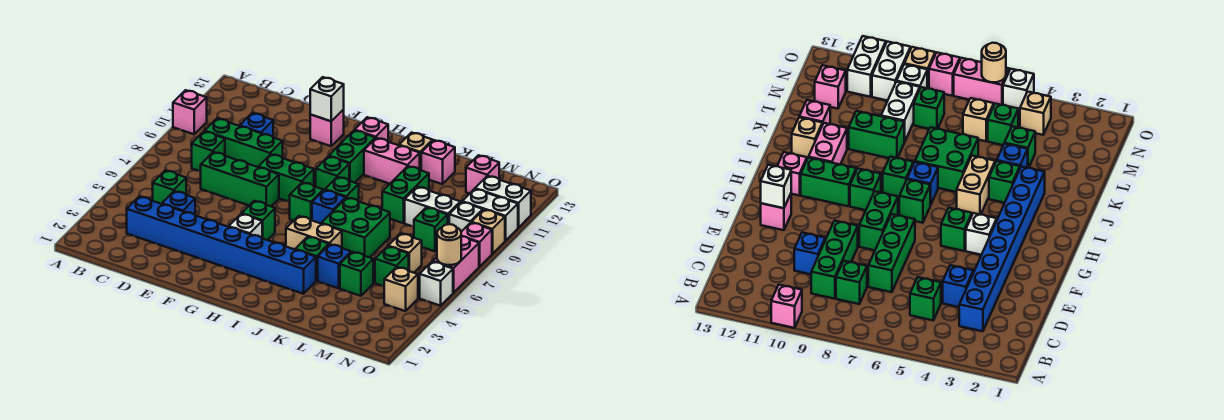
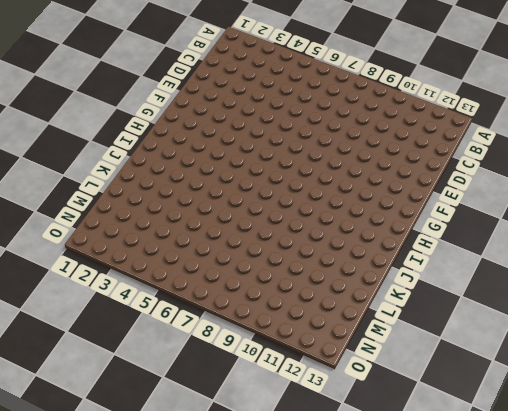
none -> pink 1x1 brick [173,90,207,134]
none -> blue 1x8 brick [127,197,316,294]
none -> green 1x1 brick [153,171,186,204]
none -> green 1x1 brick [192,131,225,172]

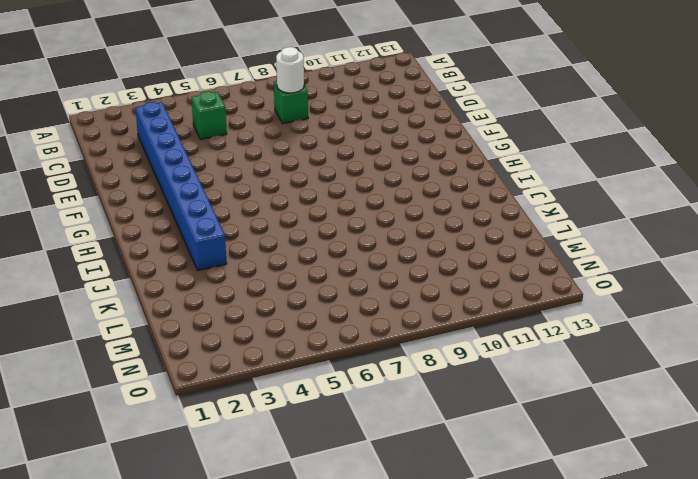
white 1x1 round brick [276,47,304,93] -> none
none -> pink 1x1 brick [173,90,207,134]
none -> green 1x3 brick [205,119,283,167]
none -> blue 1x1 brick [162,191,195,215]
none -> green 1x3 brick [201,152,279,207]

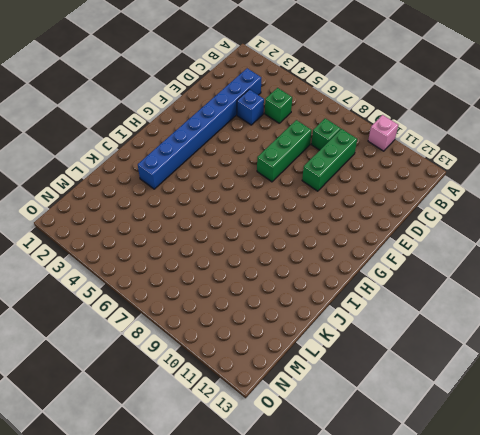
none -> blue 1x1 brick [240,113,273,137]
none -> green 1x2 brick [259,154,314,202]
none -> pink 1x1 brick [310,109,344,146]
none -> white 1x1 brick [229,214,262,238]

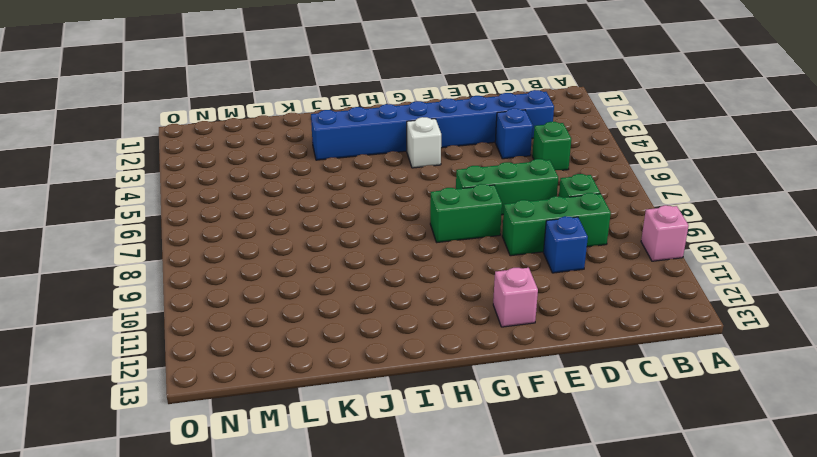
none -> green 1x1 brick [242,201,275,240]
none -> green 1x1 brick [290,182,323,221]
none -> green 1x1 brick [315,156,349,191]
none -> green 1x2 brick [329,130,375,183]

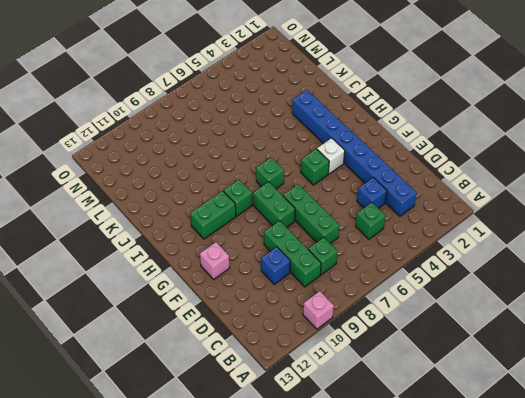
none -> pink 1x1 brick [355,117,388,141]
none -> tan 1x2 brick [286,216,342,249]
none -> blue 1x1 brick [312,190,346,223]
none -> green 1x1 brick [325,177,359,202]

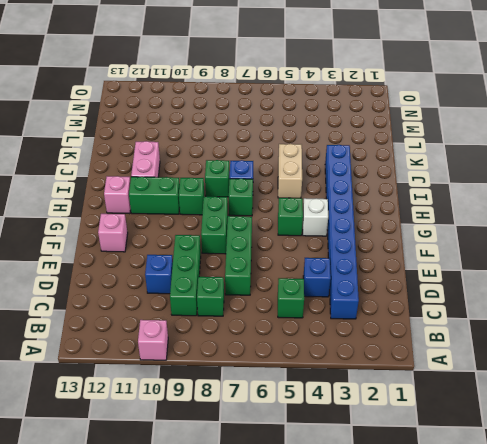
none -> green 1x1 brick [295,237,329,281]
none -> green 2x2 brick [321,198,390,258]
none -> tan 1x1 brick [399,133,433,170]
none -> blue 1x1 brick [318,244,351,288]

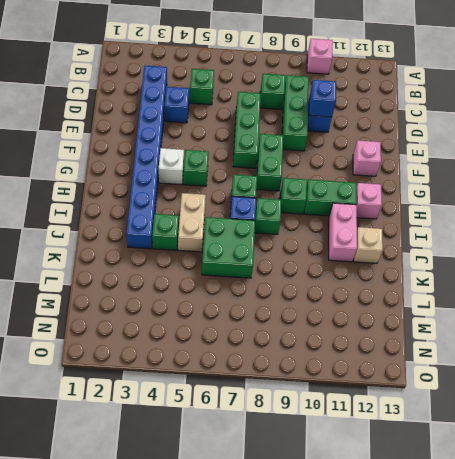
blue 1x1 brick [309,80,336,117] -> blue 1x1 brick moved to [318,244,351,288]
none -> green 1x2 brick [382,166,429,223]
none -> pink 1x1 brick [421,140,455,184]
none -> green 1x1 brick [340,252,373,296]
none -> white 1x2 brick [405,187,460,227]

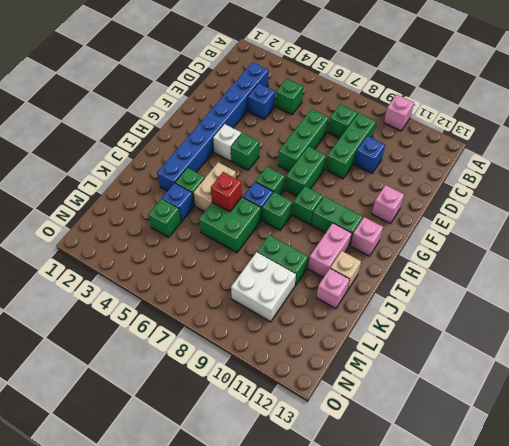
red 1x1 brick [211,172,242,212] -> none
white 2x2 brick [231,252,296,322] -> white 1x2 brick [405,187,460,227]
none -> green 1x1 brick [375,246,409,286]
none -> tan 1x1 brick [388,233,422,273]
none -> green 1x1 brick [414,207,448,251]
none -> pink 1x1 brick [466,155,499,194]

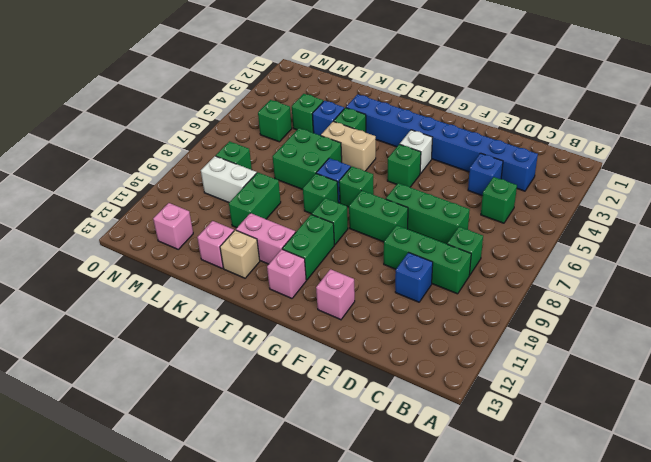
none -> pink 1x1 brick [173,90,207,134]
none -> tan 1x1 brick [388,233,422,273]
none -> tan 1x1 brick [384,267,418,311]
none -> white 1x1 brick [449,202,483,232]

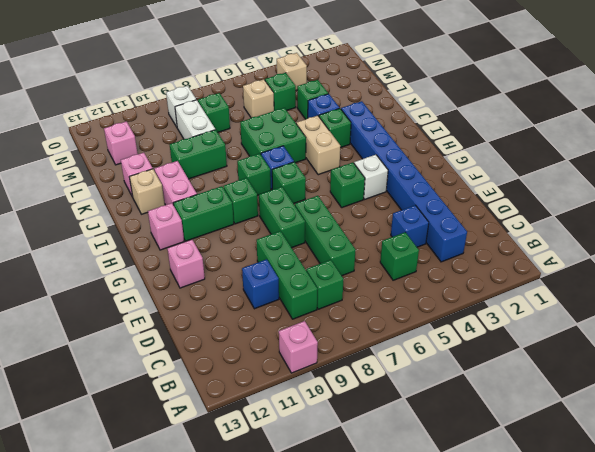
none -> white 1x2 brick [462,189,518,241]
none -> white 1x2 brick [475,176,531,228]
none -> white 1x1 brick [420,261,453,306]
none -> pink 1x2 brick [433,236,479,293]

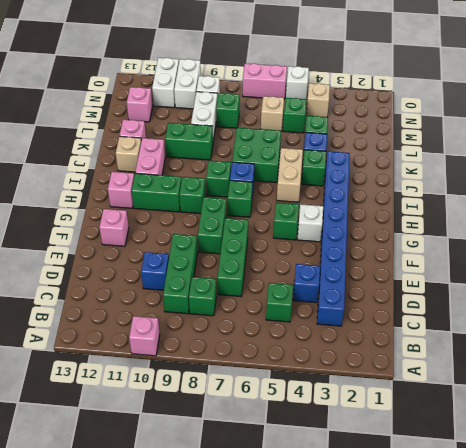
none -> pink 1x1 brick [461,223,492,267]
none -> tan 1x1 brick [471,210,505,254]
none -> white 1x1 brick [310,77,344,121]
none -> tan 1x1 round brick [437,224,461,265]

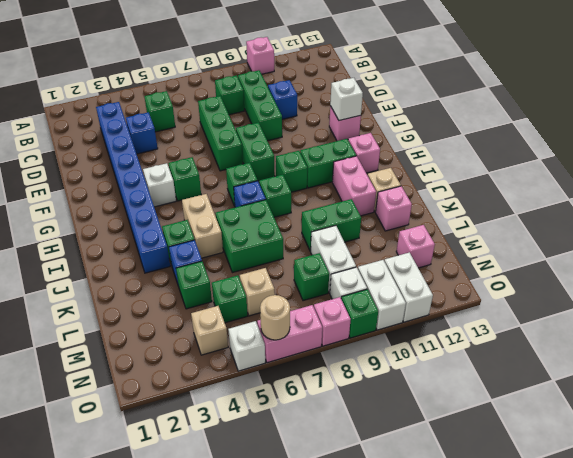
green 1x1 brick [341,289,378,338] -> tan 1x1 brick [471,210,505,254]

